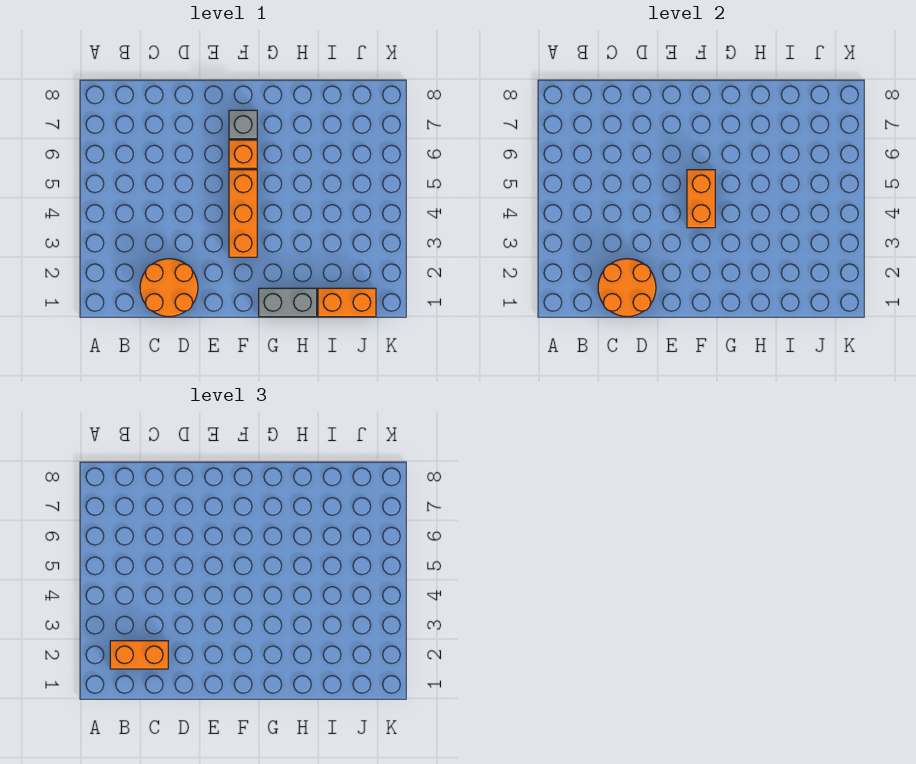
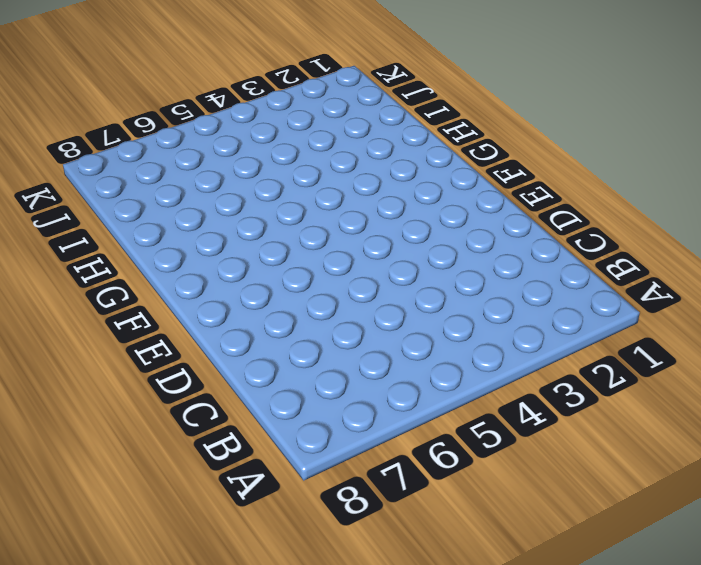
none -> orange 2x2 round brick [140,259,198,317]
none -> orange 1x3 brick [229,170,257,257]

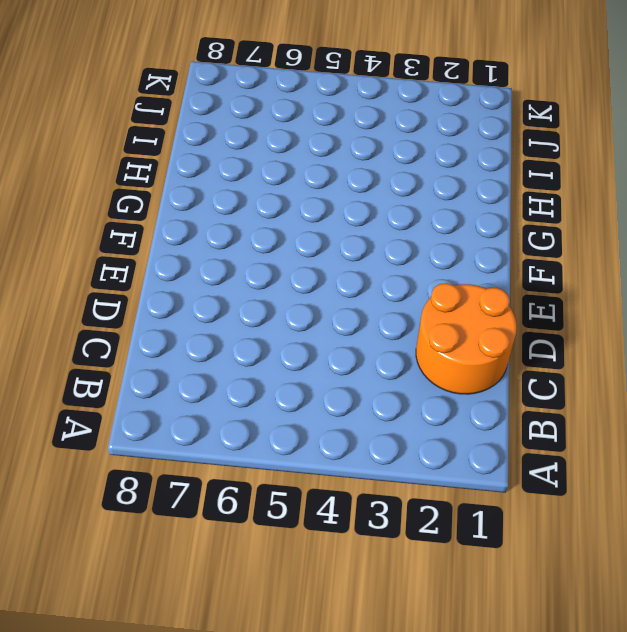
none -> orange 1x3 brick [229,170,257,257]
none -> orange 1x1 brick [229,140,257,168]

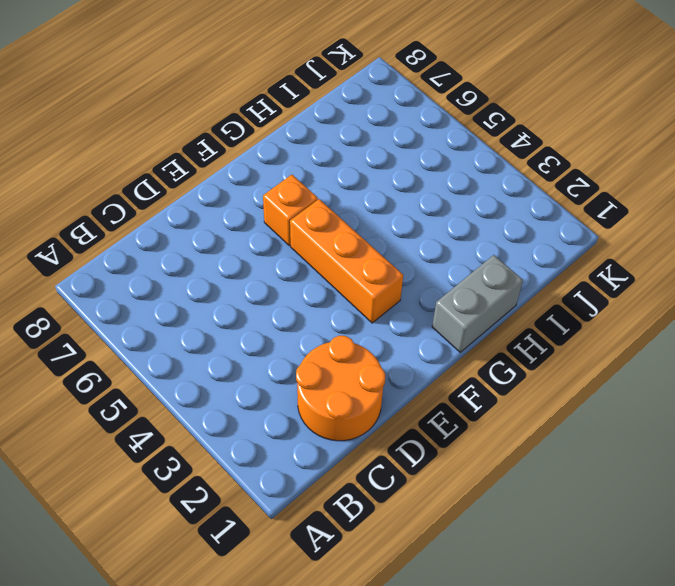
none -> grey 1x1 brick [229,110,257,139]
none -> orange 1x2 brick [318,288,376,317]

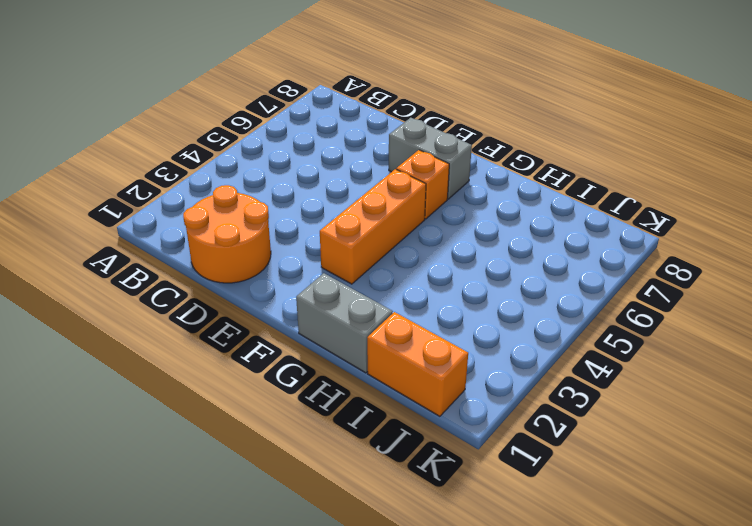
grey 1x2 brick [389,118,472,199] -> grey 1x1 brick [229,110,257,139]
none -> orange 2x2 round brick [598,259,656,317]
none -> orange 1x2 brick [687,170,715,228]

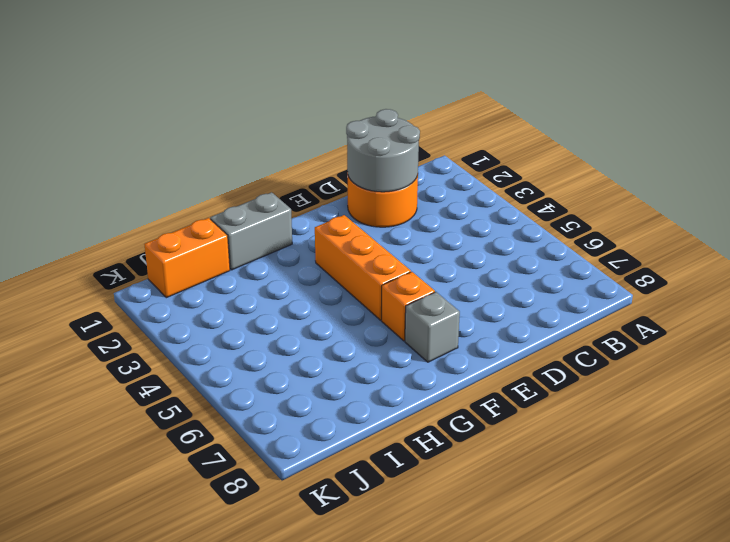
grey 2x2 round brick [346,109,420,192] -> orange 2x2 round brick [598,259,656,317]
none -> orange 1x2 brick [687,170,715,228]
none -> orange 1x2 brick [110,641,168,669]

